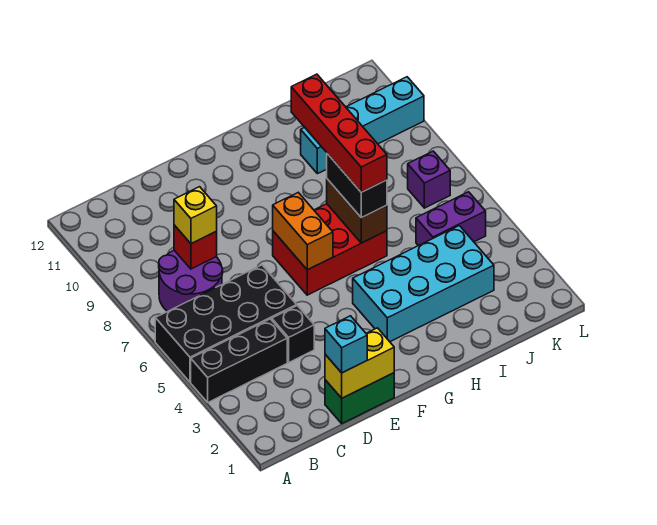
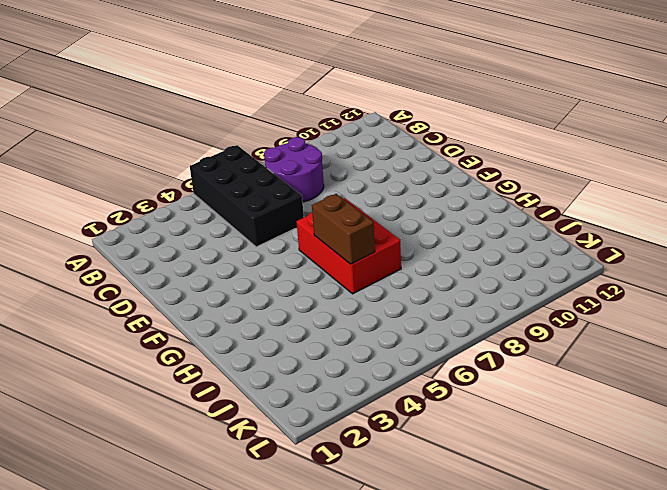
brown 1x2 brick [312,194,375,264] -> brown 1x2 brick turned to [327,179,387,243]
none -> black 1x3 brick [191,319,287,402]
none -> green 1x2 brick [325,373,394,423]
none -> black 1x1 brick [272,306,314,362]

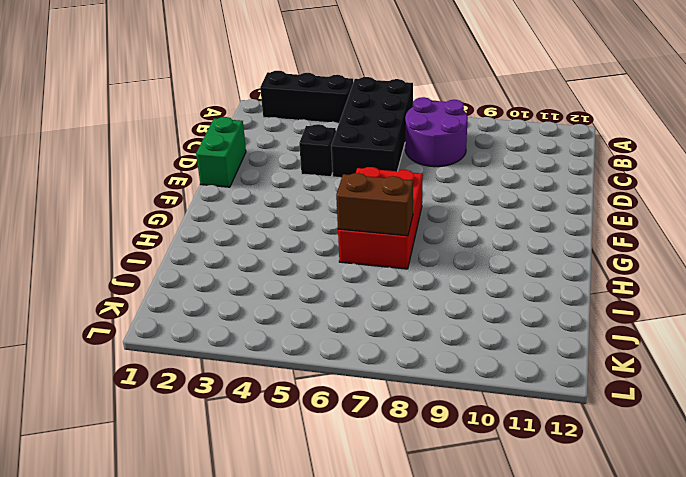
black 1x3 brick [260,71,353,123] -> black 1x3 brick turned to [191,319,287,402]
none -> cyan 2x4 brick [353,226,494,342]
none -> cyan 1x4 brick [301,77,424,174]
none -> purple 1x2 brick [416,192,486,246]

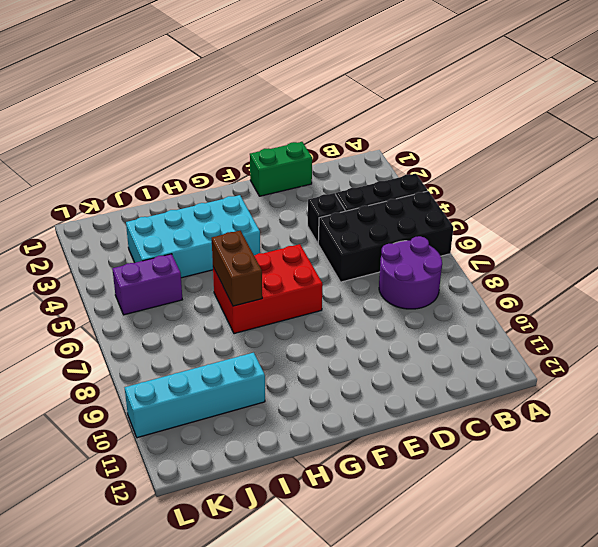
none -> purple 1x1 brick [408,151,450,208]
none -> red 1x1 brick [174,225,217,269]
none -> yellow 1x2 brick [325,328,394,398]

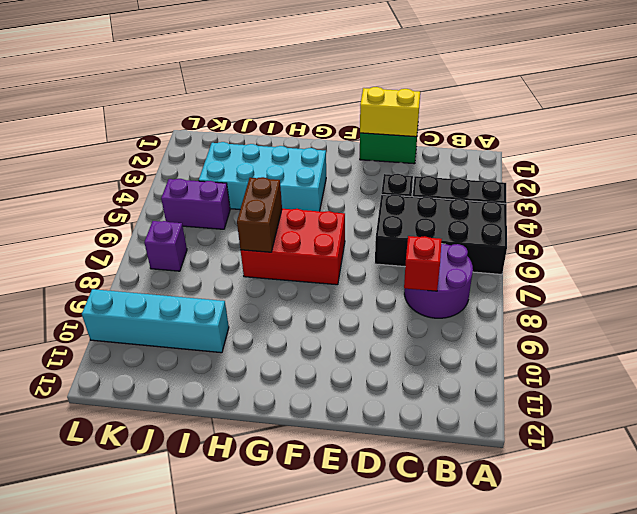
none -> orange 1x2 brick [273,193,333,270]
none -> yellow 1x1 brick [174,187,217,244]
none -> cyan 1x1 brick [325,316,367,373]

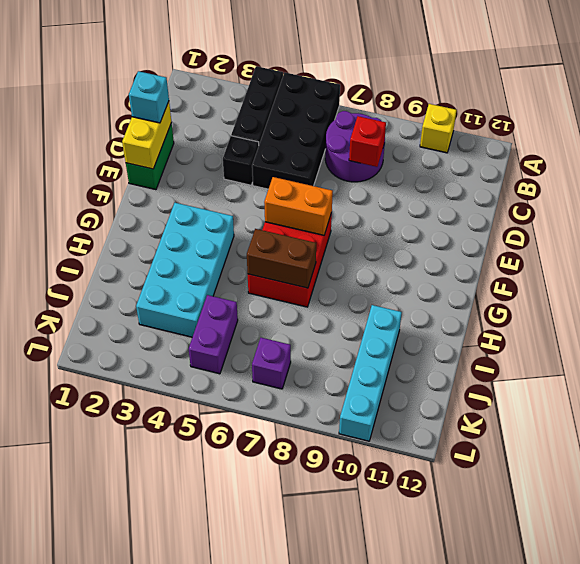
yellow 1x1 brick [420,104,457,153] -> yellow 1x1 brick moved to [174,187,217,244]
none -> black 1x2 brick [327,154,387,218]
none -> red 1x4 brick [291,74,387,192]

